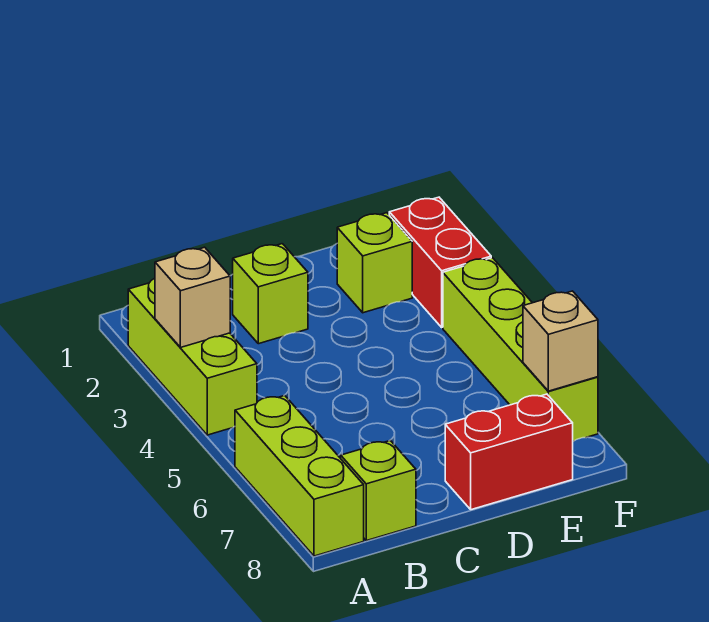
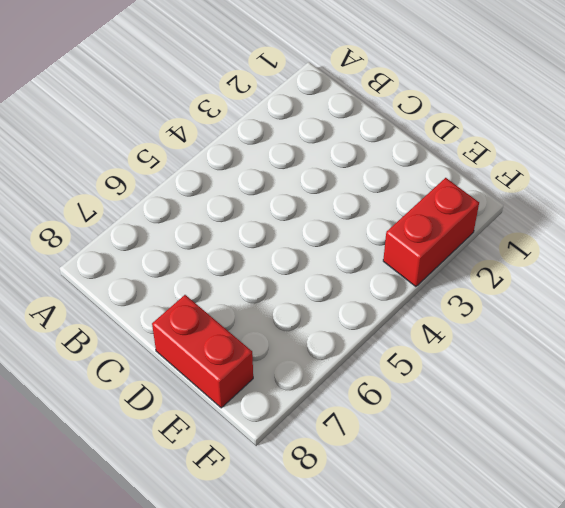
none -> lime 1x3 brick [128,278,257,435]
none -> lime 1x3 brick [235,396,364,556]

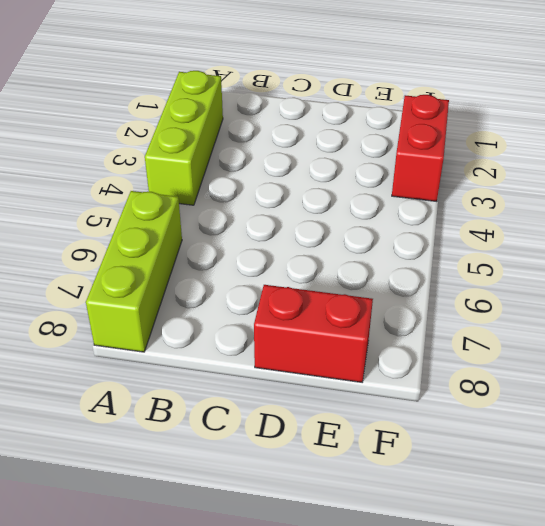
none -> lime 1x1 brick [341,441,416,541]
none -> lime 1x1 brick [233,244,308,344]

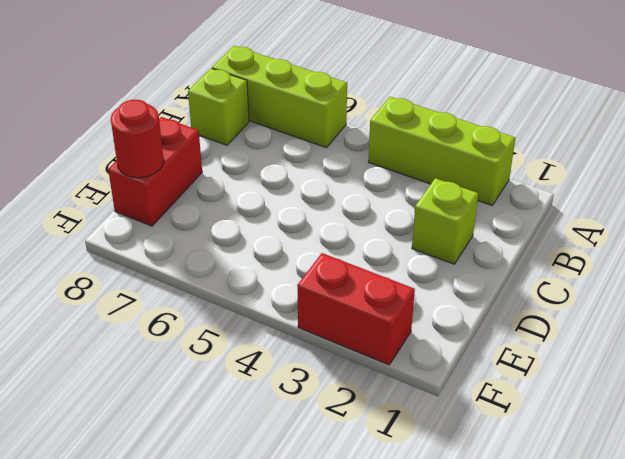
red 1x1 round brick [111,100,164,178] -> none
none -> lime 1x1 brick [337,213,412,313]
none -> lime 1x4 brick [443,258,598,441]

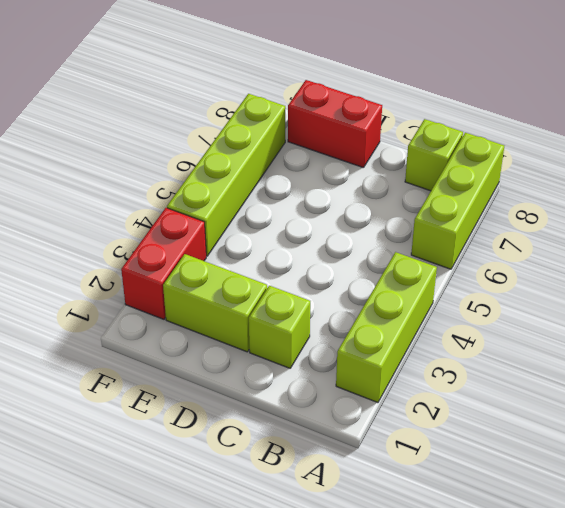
lime 1x2 brick [163,254,267,352] -> lime 1x1 brick [337,213,412,313]
none -> tan 1x1 brick [155,247,230,348]
none -> tan 1x1 brick [523,291,598,391]

